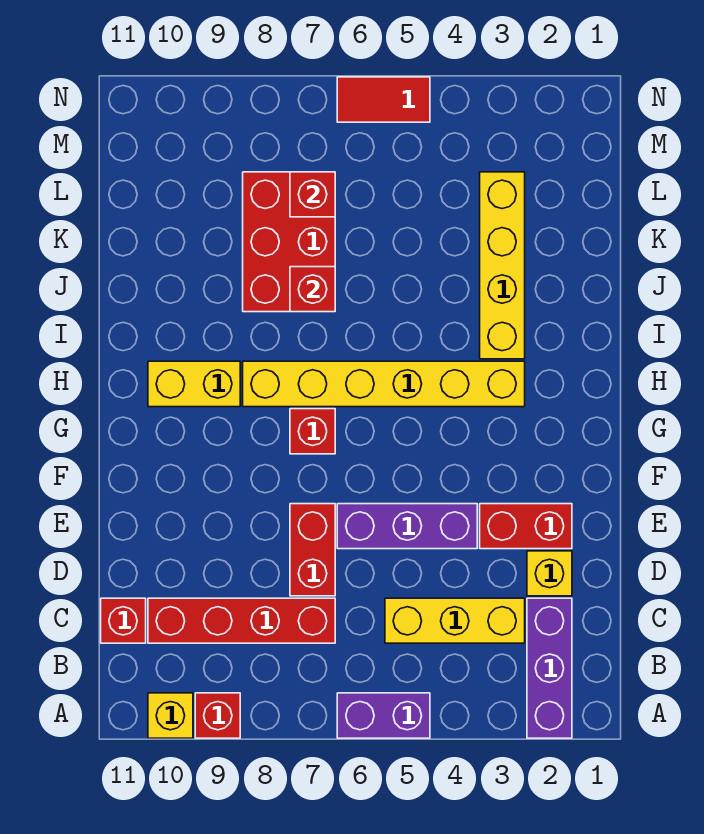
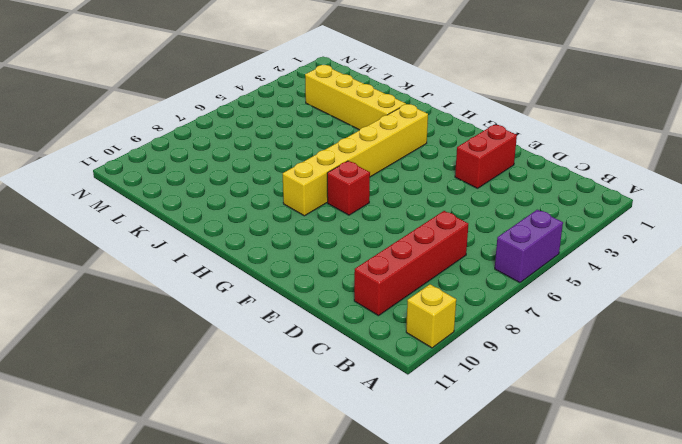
none -> purple 1x3 brick [527,598,572,738]
none -> red 1x1 brick [195,693,240,738]
none -> yellow 1x3 brick [385,598,525,643]

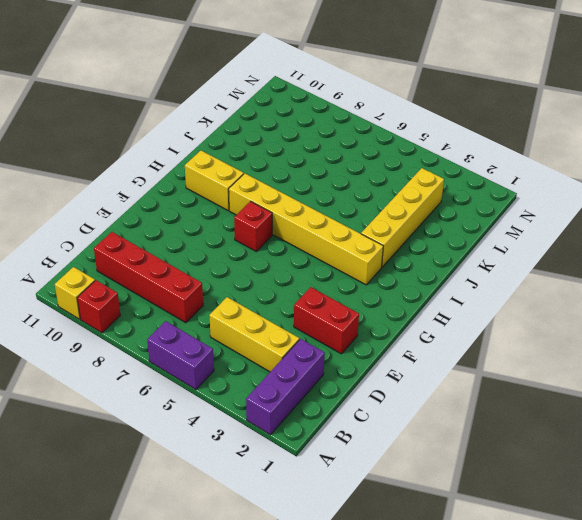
none -> red 1x1 brick [101,598,146,643]
none -> yellow 1x1 brick [527,551,572,596]
none -> red 1x2 brick [290,504,335,596]

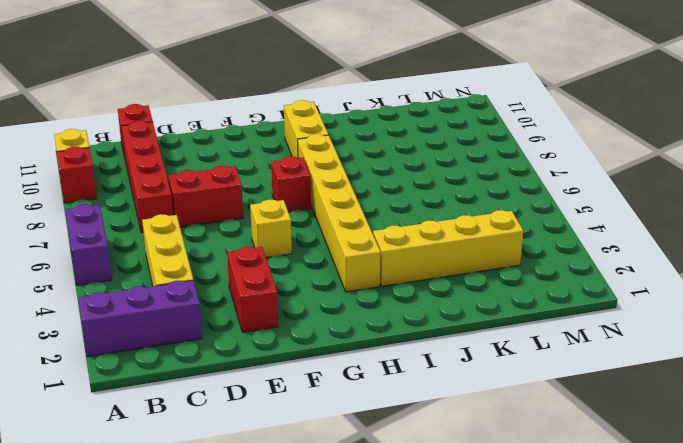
yellow 1x1 brick [250,200,292,258] -> yellow 1x1 brick moved to [527,551,572,596]
none -> purple 1x3 brick [337,504,477,549]
none -> red 2x3 brick [243,172,335,312]
none -> red 1x2 tile [337,77,430,122]

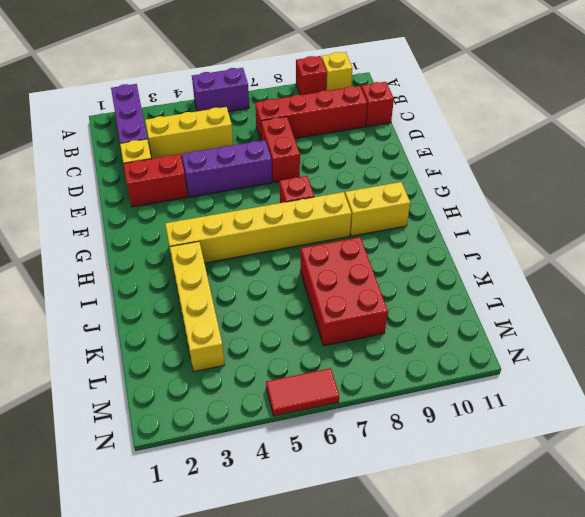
none -> red 1x1 brick [290,267,335,312]
none -> red 1x1 brick [290,172,335,217]

